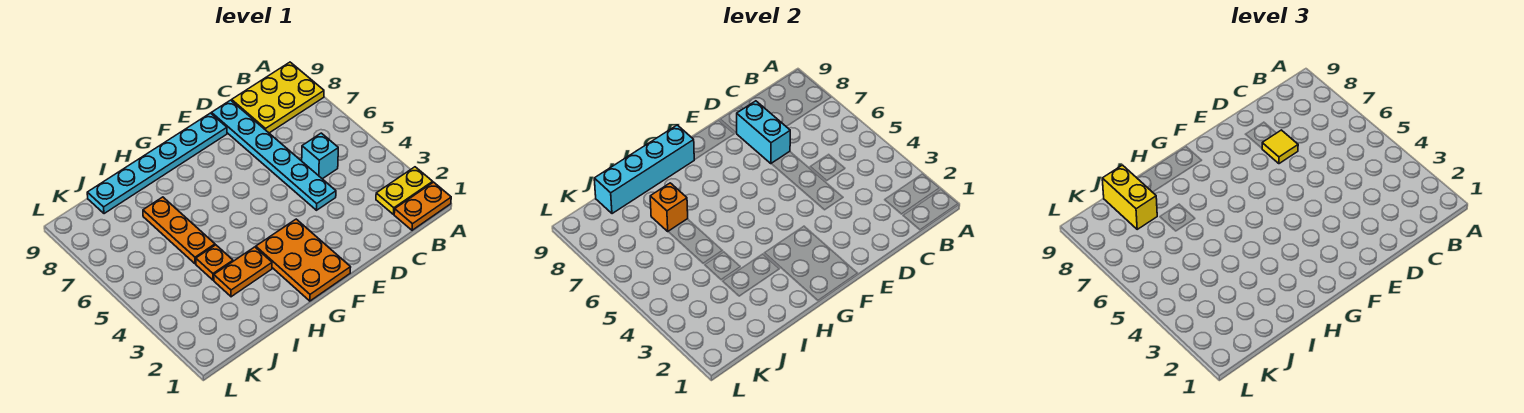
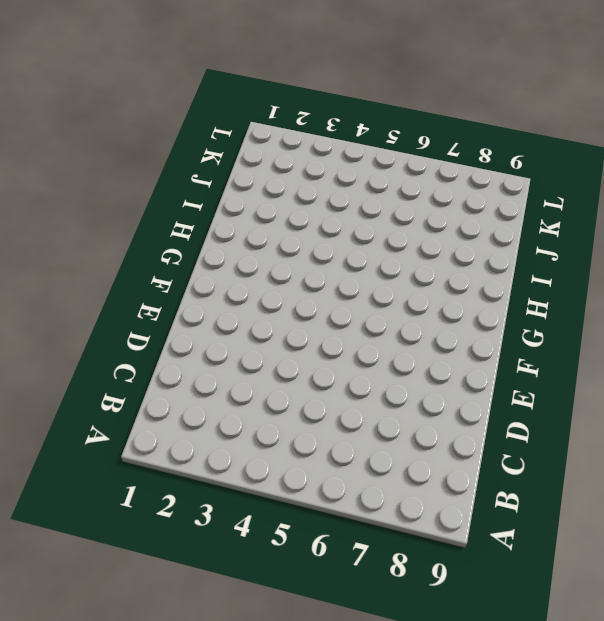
none -> orange 1x2 plate [394,182,451,230]
none -> yellow 1x2 plate [376,167,433,214]
none -> yellow 2x3 plate [232,62,324,133]

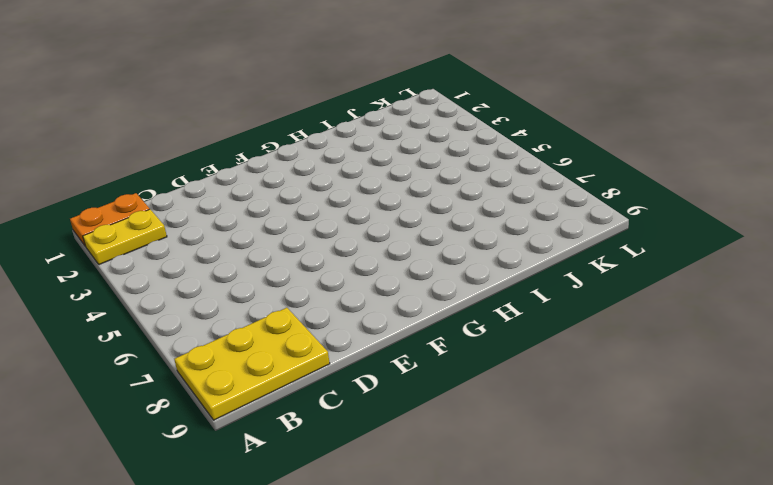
none -> cyan 1x1 brick [302,133,338,179]
none -> cyan 1x6 plate [212,100,336,210]
none -> cyan 1x6 plate [87,113,227,214]

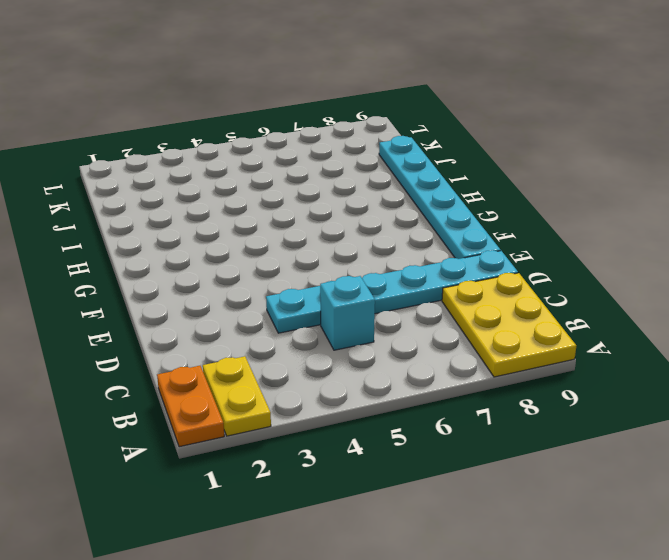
none -> orange 2x3 plate [256,219,351,301]
none -> orange 1x2 plate [214,247,272,297]
none -> orange 1x1 plate [196,245,233,280]

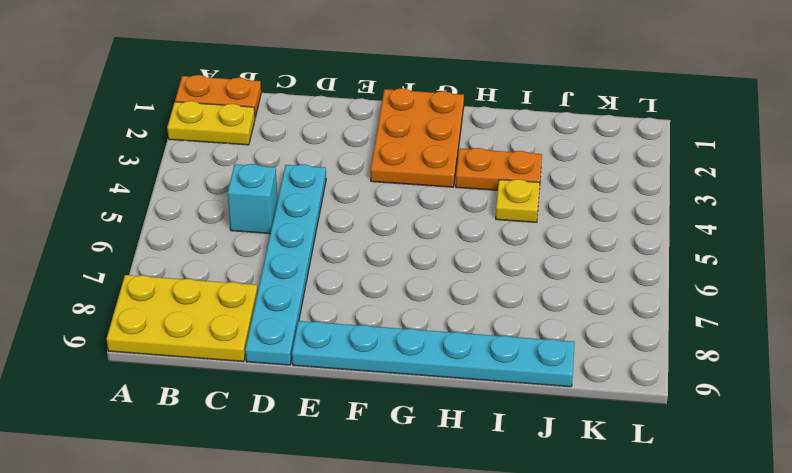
yellow 1x1 plate [496,179,540,222] -> orange 1x1 plate [196,245,233,280]
none -> orange 1x3 plate [143,197,215,264]
none -> cyan 1x2 brick [737,101,790,164]
none -> cyan 1x4 brick [594,125,694,214]

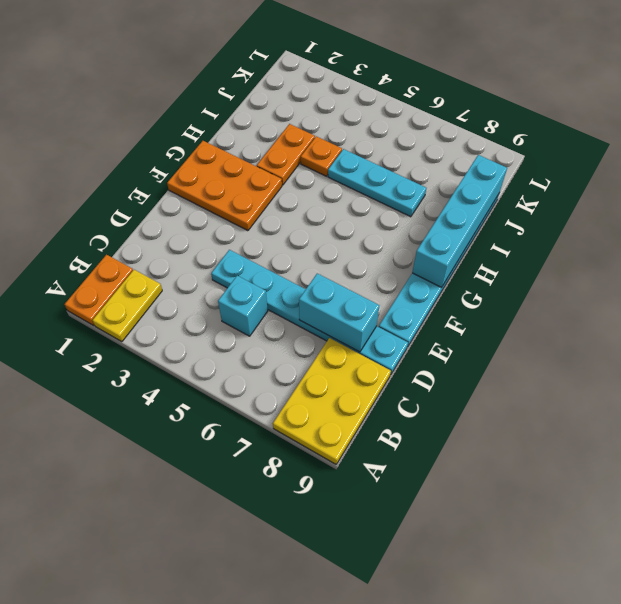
cyan 1x3 plate [328,149,426,217] -> orange 1x3 plate [143,197,215,264]
none -> orange 1x1 brick [650,183,688,231]
none -> yellow 1x1 tile [1262,130,1298,164]
none -> yellow 1x2 brick [1102,165,1157,229]

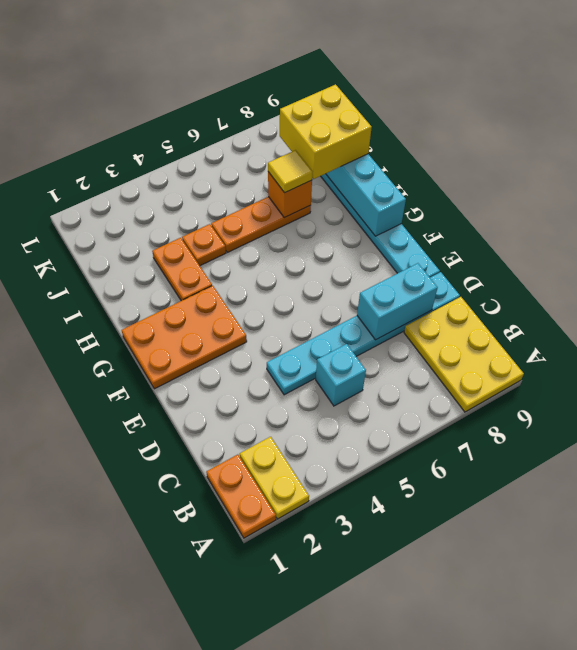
yellow 1x1 tile [268,150,312,193] -> yellow 1x1 tile moved to [1262,130,1298,164]
yellow 2x2 brick [280,84,372,179] -> yellow 1x2 brick [1102,165,1157,229]

